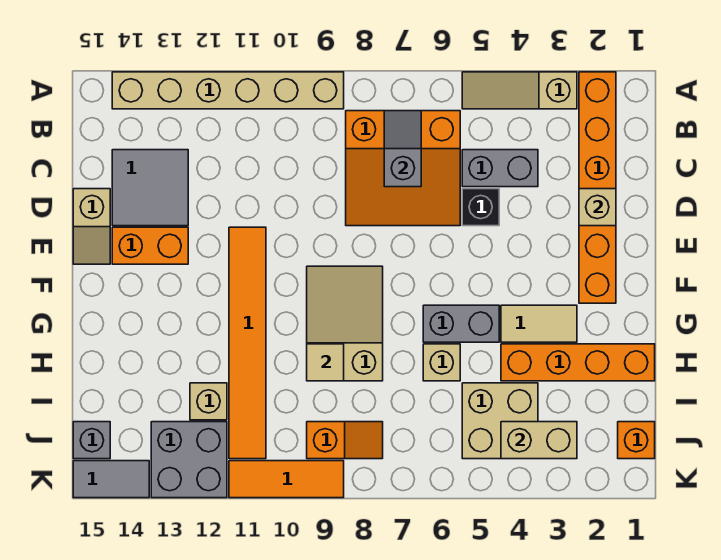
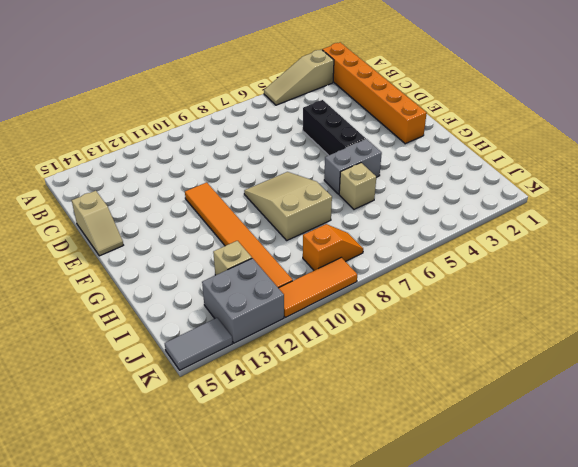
black 1x3 brick [303,100,366,155] -> black 1x1 brick [462,189,499,226]
none -> tan 1x6 brick [112,72,344,109]
none -> orange 3x3 slope [346,111,460,226]
none -> grey 1x2 brick [462,150,538,187]

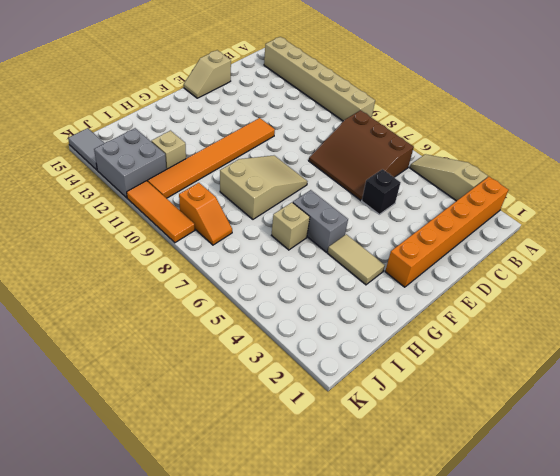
brown 3x3 slope [309,110,414,200] -> orange 3x3 slope [346,111,460,226]
none -> grey 1x2 brick [462,150,538,187]
none -> grey 2x2 tile [112,150,188,226]
none -> orange 1x2 brick [112,227,188,264]

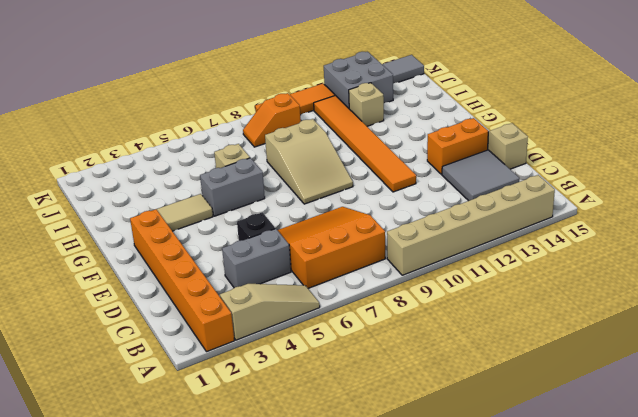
none -> orange 1x4 brick [501,344,655,381]
none -> tan 2x2 brick [462,383,538,459]
none -> orange 1x1 brick [618,422,655,459]

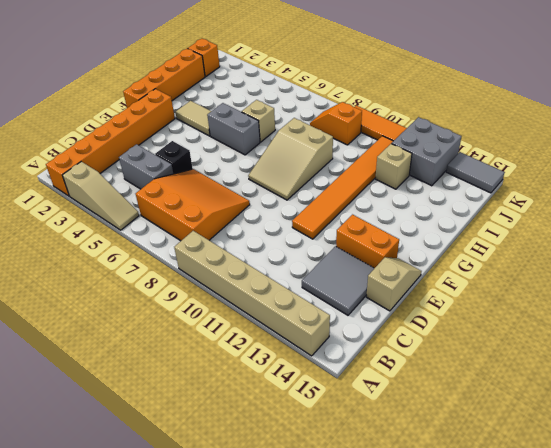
orange 1x4 brick [123,48,205,108] -> orange 1x4 brick turned to [501,344,655,381]
none -> tan 2x2 brick [462,383,538,459]
none -> grey 1x1 brick [73,422,110,459]
none -> grey 1x2 slope [384,111,421,187]

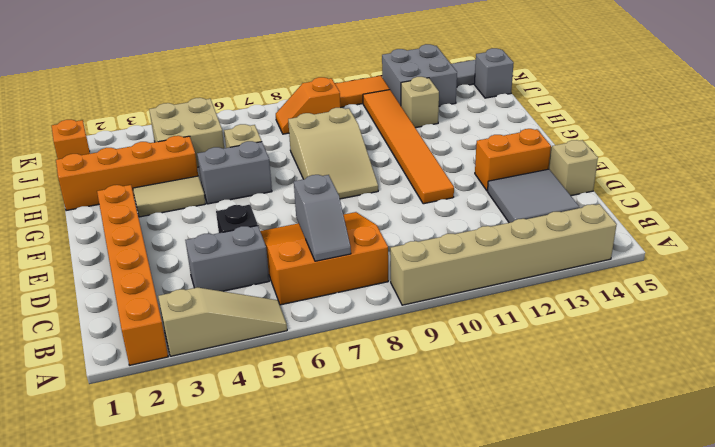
none -> tan 1x1 brick [579,189,616,226]
none -> tan 1x1 tile [307,344,344,381]
none -> tan 1x2 brick [501,422,577,459]

